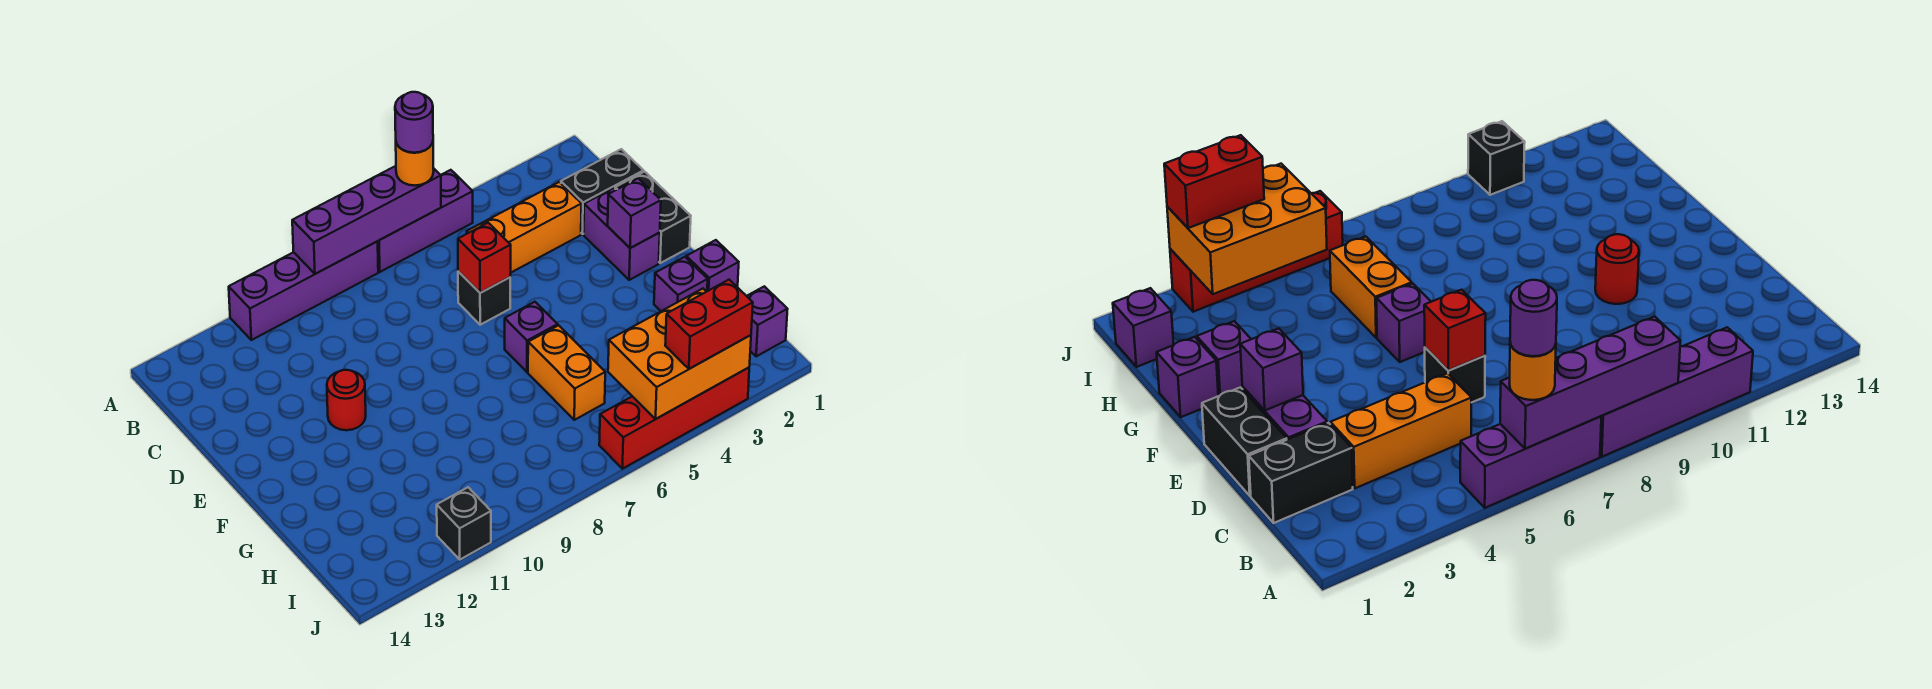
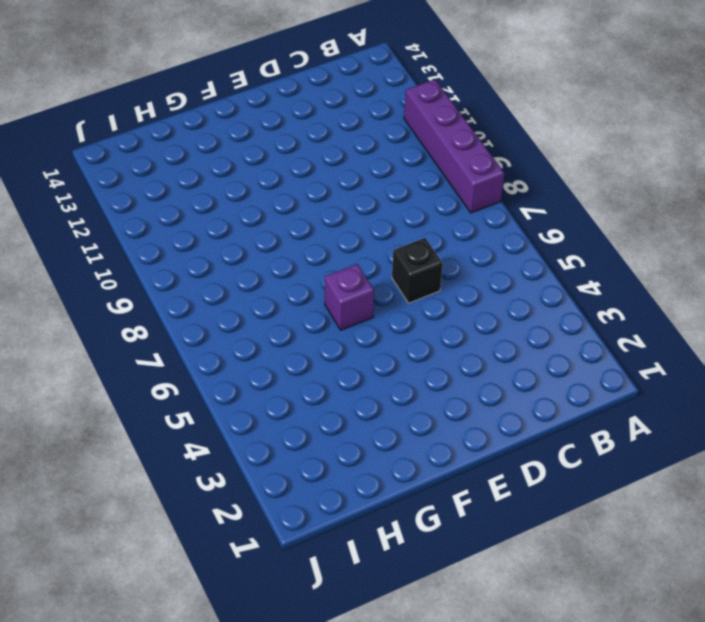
none -> purple 1x3 brick [377,170,473,272]
none -> black 1x2 brick [561,149,644,234]
none -> orange 1x3 brick [467,182,582,272]

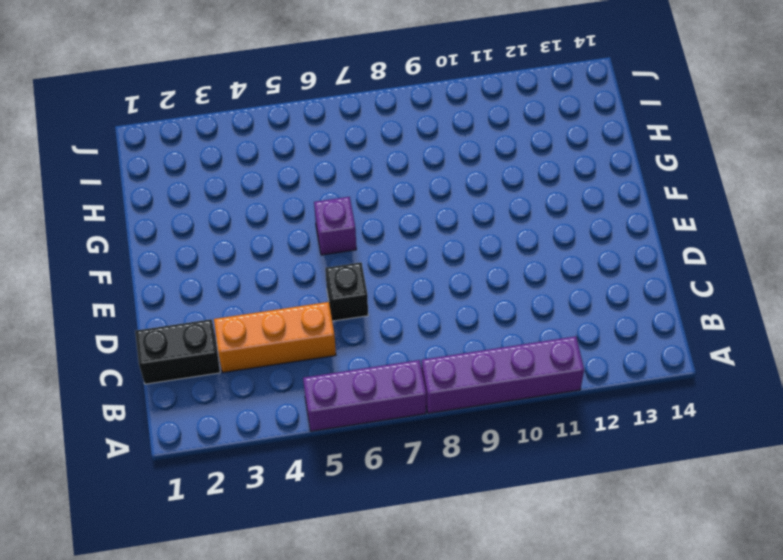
none -> black 1x2 brick [615,172,691,263]
none -> purple 1x2 brick [584,188,660,280]
none -> red 1x1 round brick [327,370,366,430]

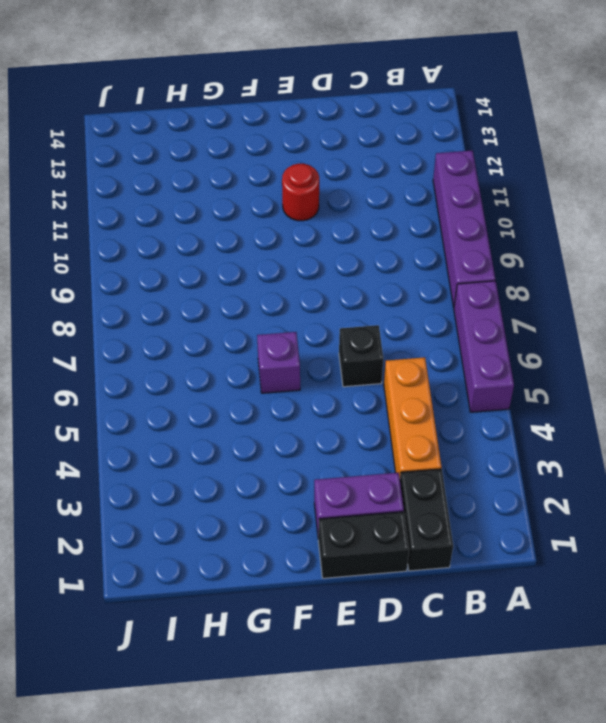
none -> purple 1x1 brick [686,240,739,291]
none -> purple 1x1 brick [654,257,708,311]
none -> orange 1x2 brick [528,325,605,420]

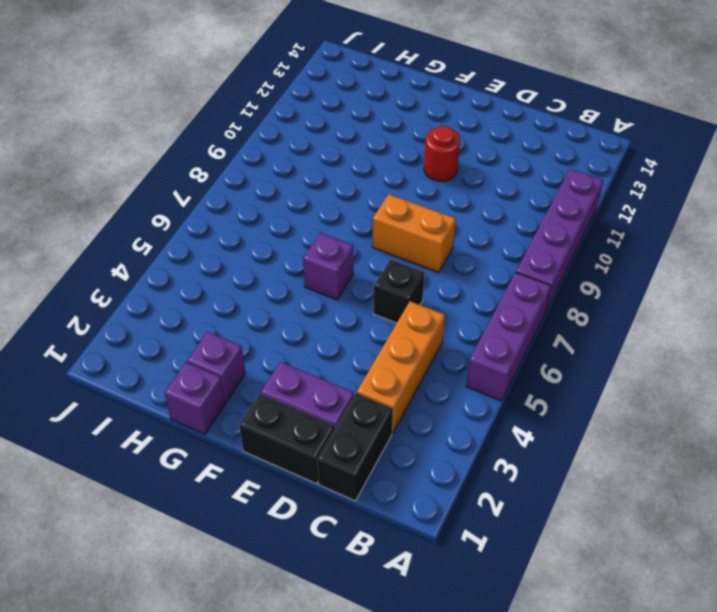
orange 1x2 brick [372,194,456,272] -> orange 1x2 brick moved to [528,325,605,420]
none -> purple 1x1 brick [747,286,788,357]
none -> red 1x4 brick [599,368,749,469]
none -> black 1x1 brick [437,487,491,559]

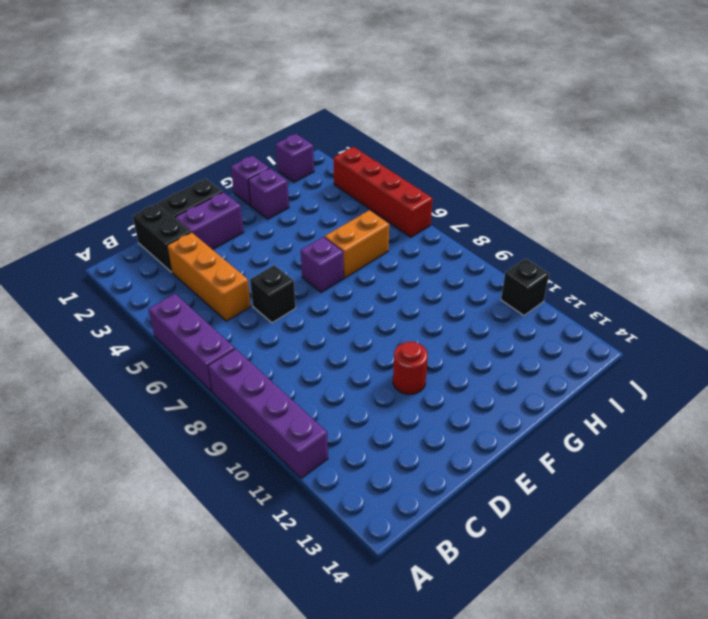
none -> purple 1x4 brick [292,166,441,274]
none -> red 1x1 brick [458,223,511,293]
none -> purple 1x1 brick [608,178,661,248]

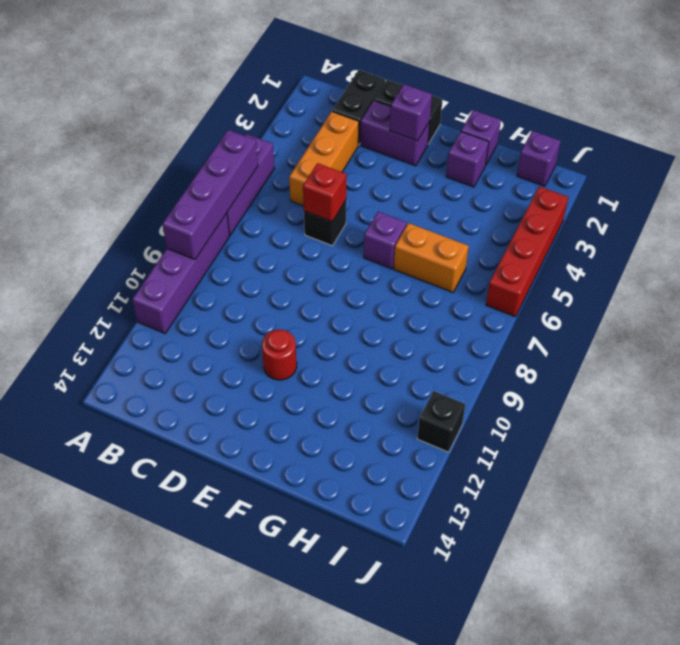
none -> orange 2x3 brick [608,289,751,419]
none -> orange 1x1 round brick [396,142,434,186]
none -> red 1x2 brick [665,280,753,369]

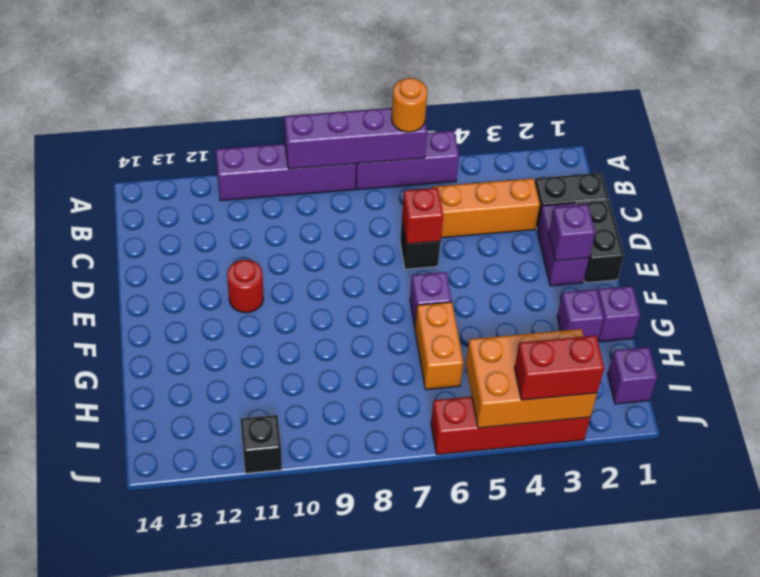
none -> purple 1x1 round brick [395,92,433,153]

